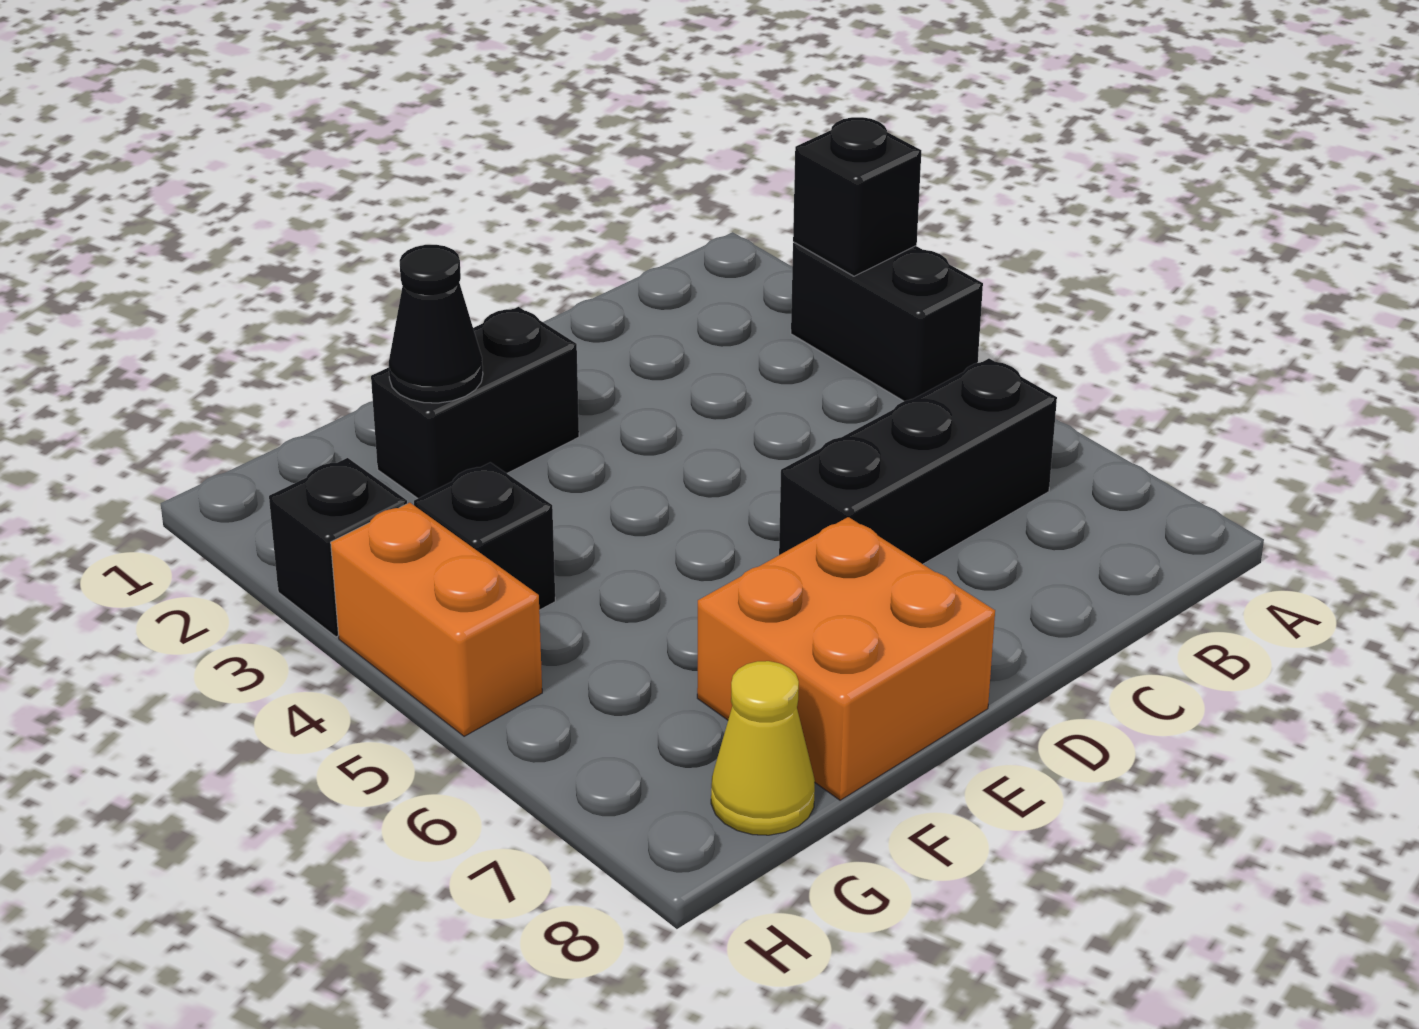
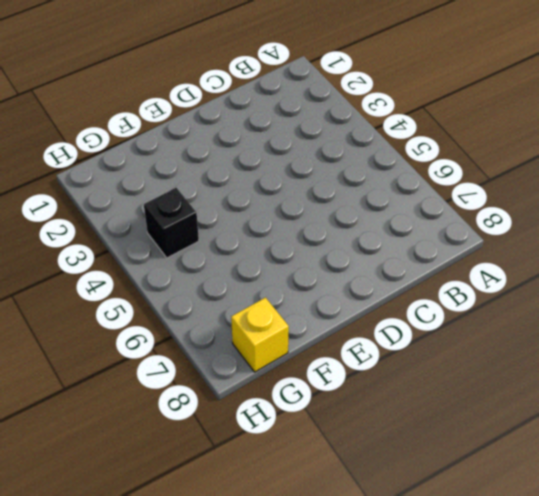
yellow 1x1 brick [231,298,289,372] -> yellow 1x1 cone [711,661,815,835]
none -> black 1x2 brick [791,242,983,401]
none -> black 1x3 brick [779,359,1057,564]

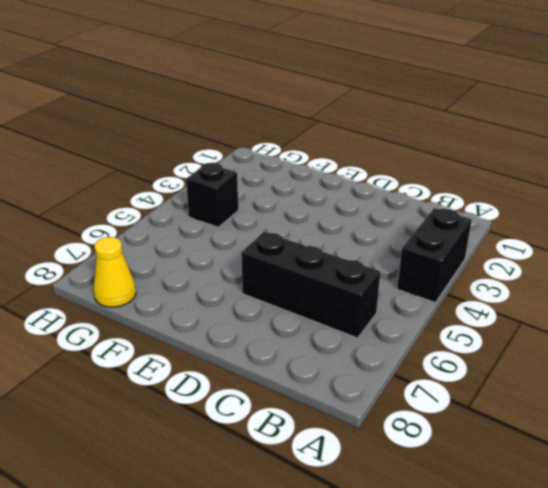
none -> black 1x2 brick [371,307,579,498]
none -> orange 2x2 brick [697,517,995,800]

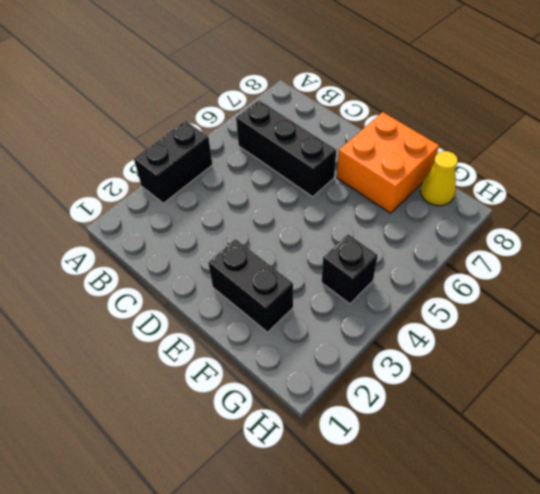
none -> black 1x1 brick [269,458,407,637]
none -> orange 1x2 brick [331,503,542,736]

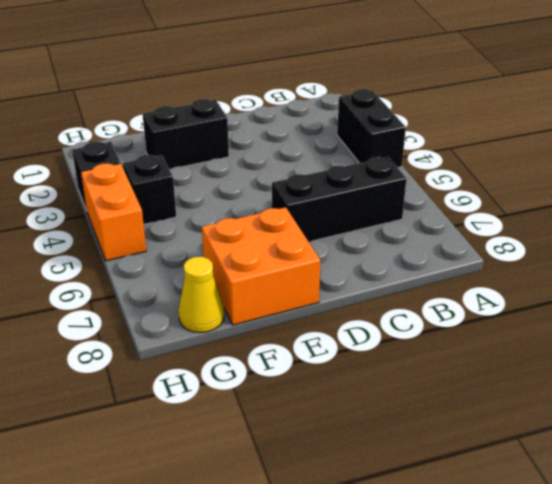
none -> black 1x1 brick [793,117,921,276]
none -> black 1x1 cone [389,245,483,403]

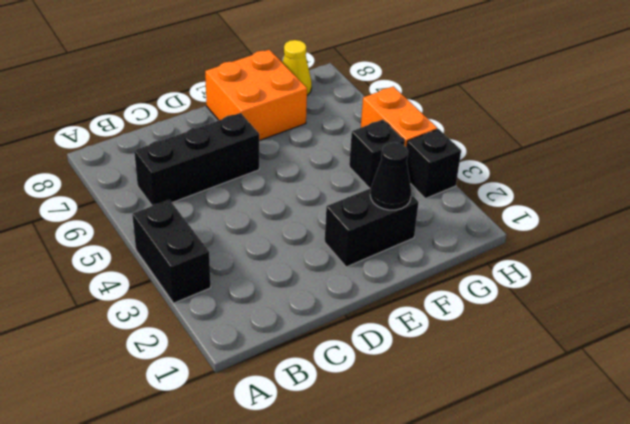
none -> black 1x1 brick [793,117,921,276]

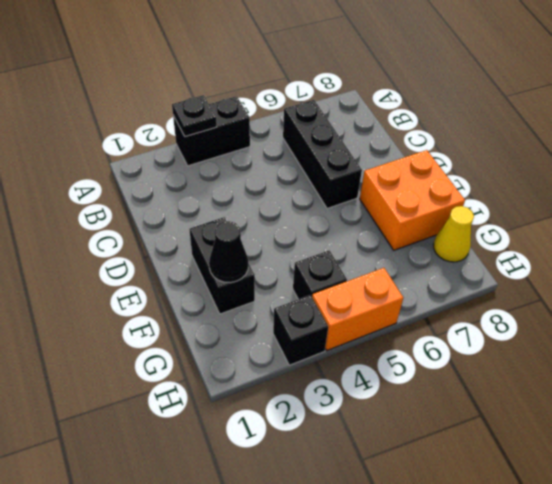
black 1x1 plate [172,95,217,137] -> black 1x1 brick [793,117,921,276]

